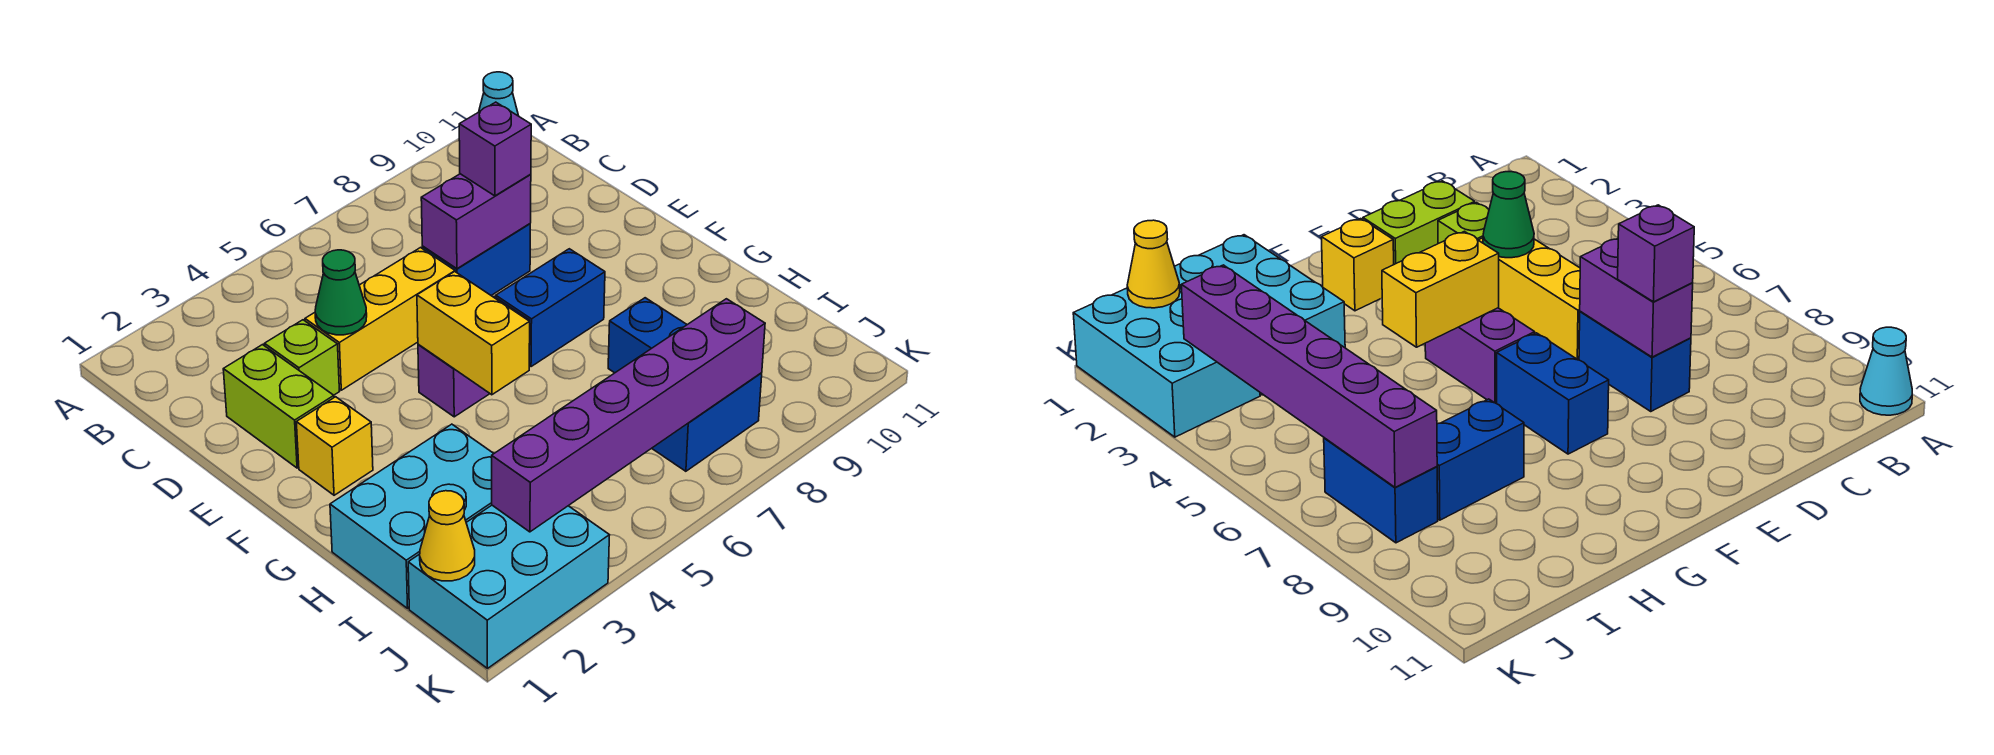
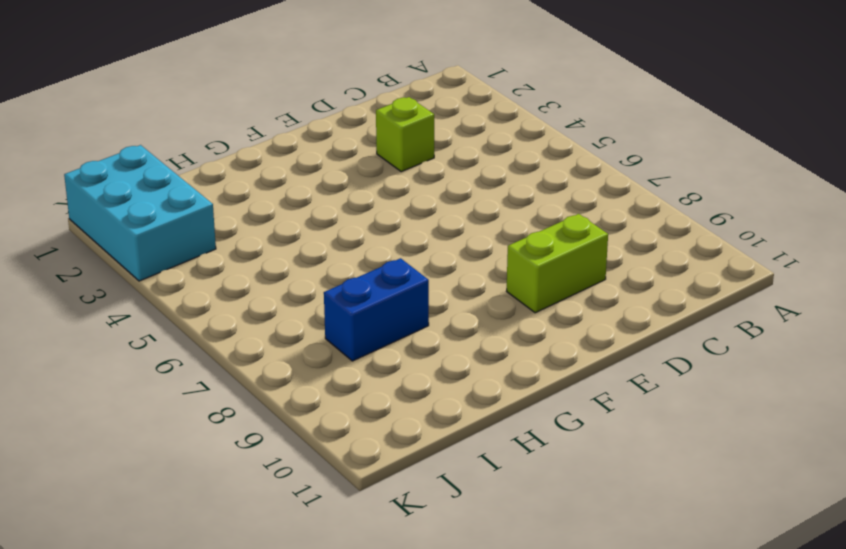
lime 1x2 brick [507,214,608,313] -> lime 1x2 brick moved to [223,345,334,468]
none -> cyan 1x1 cone [479,72,518,116]
none -> yellow 1x3 brick [305,248,455,390]
none -> blue 1x2 brick [422,224,530,295]

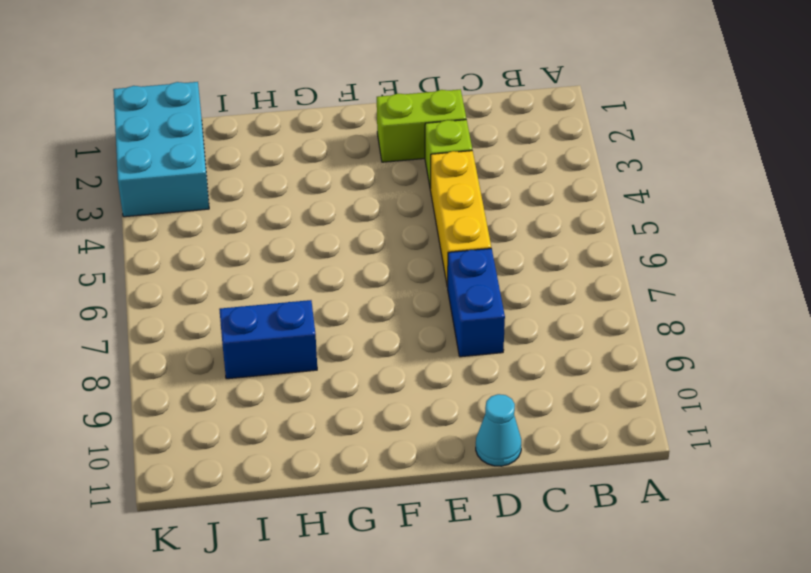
cyan 1x1 cone [476,394,521,466] -> cyan 1x1 cone moved to [479,72,518,116]
none -> yellow 1x1 brick [296,397,373,495]
none -> purple 1x2 brick [418,297,530,417]
none -> blue 1x2 brick [496,249,605,367]

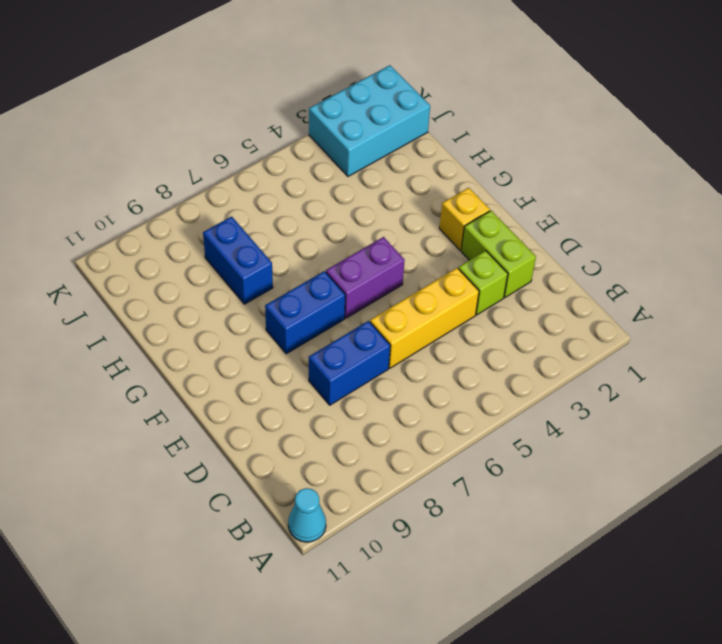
none -> cyan 2x3 brick [330,424,494,608]
none -> blue 1x2 brick [652,373,762,471]
none -> green 1x1 cone [315,250,367,335]

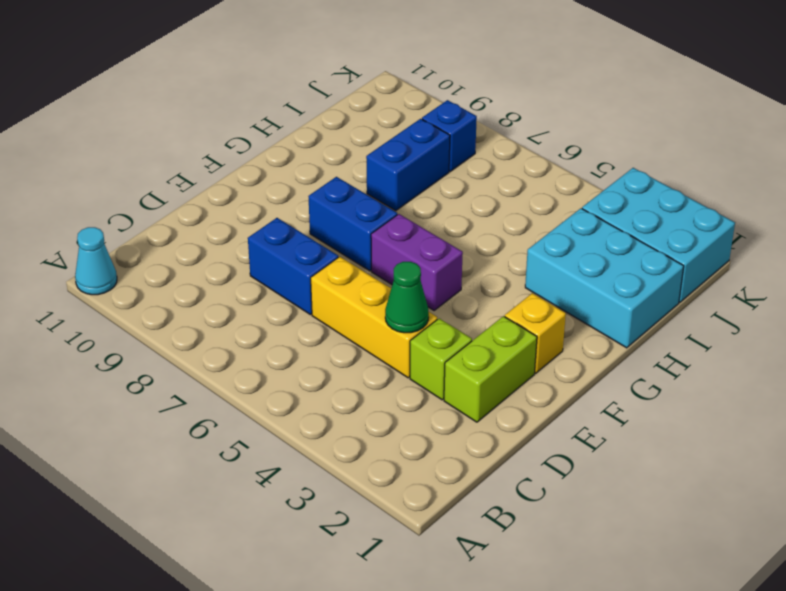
blue 1x1 brick [422,100,477,171] -> blue 1x2 brick [652,373,762,471]
none -> purple 1x2 brick [421,174,531,269]
none -> yellow 1x2 brick [417,272,530,395]
none -> yellow 1x1 cone [420,491,475,581]

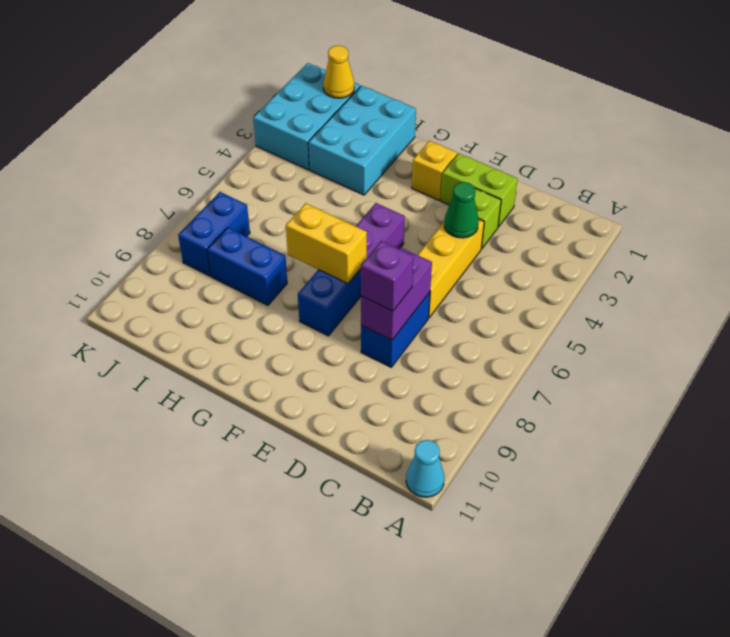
yellow 1x2 brick [286,203,367,284] -> yellow 1x2 brick moved to [417,272,530,395]
none -> purple 1x6 brick [492,299,765,532]

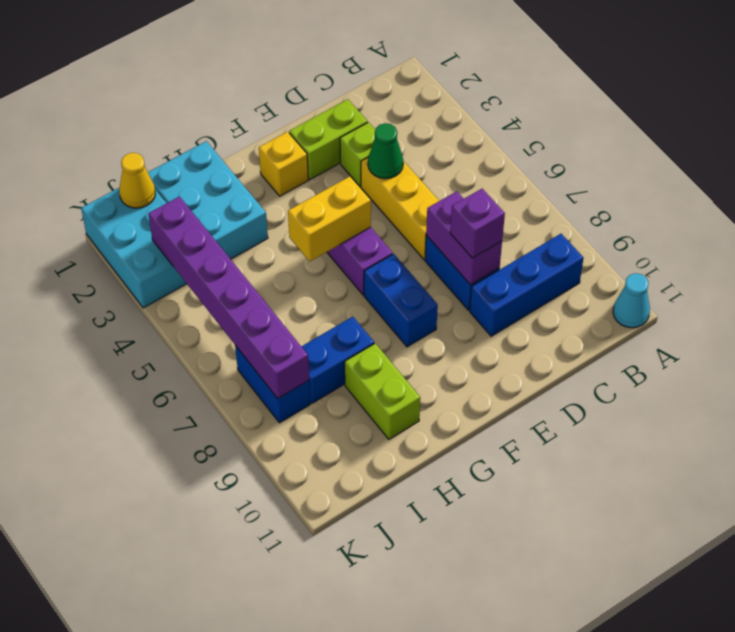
blue 1x3 brick [470,234,583,336] -> none
lime 1x2 brick [345,343,420,439] -> none

